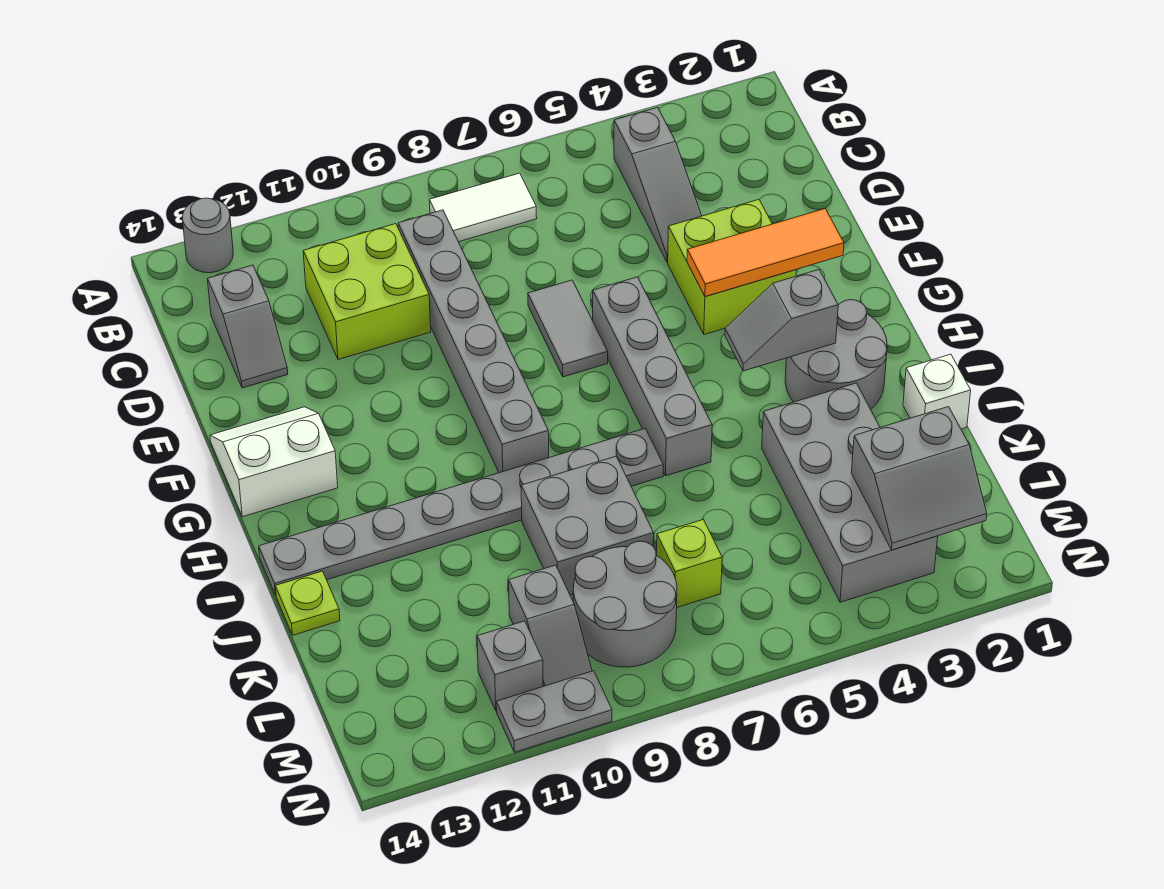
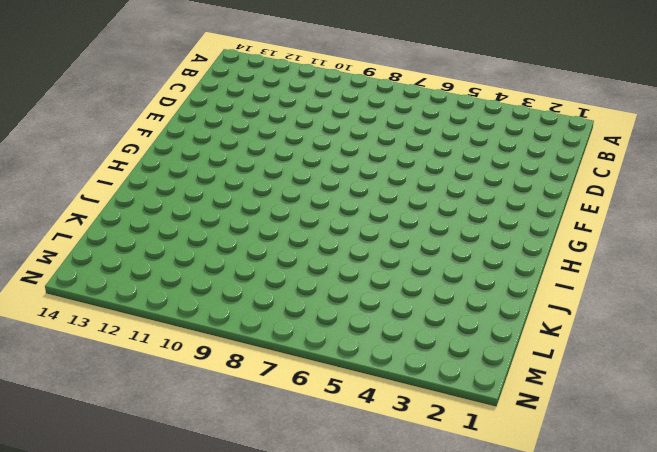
none -> grey 1x1 round brick [182,198,233,273]
none -> grey 1x3 slope [614,107,702,262]
none -> white 1x2 tile [429,173,537,242]

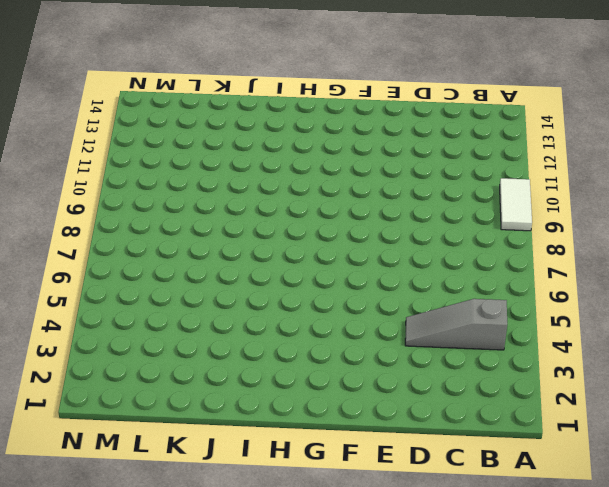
white 1x2 tile [500,178,532,231] -> white 1x2 tile moved to [429,173,537,242]
none -> grey 1x1 round brick [182,198,233,273]
none -> grey 1x6 brick [398,210,549,473]
none -> lime 2x2 brick [303,224,431,360]

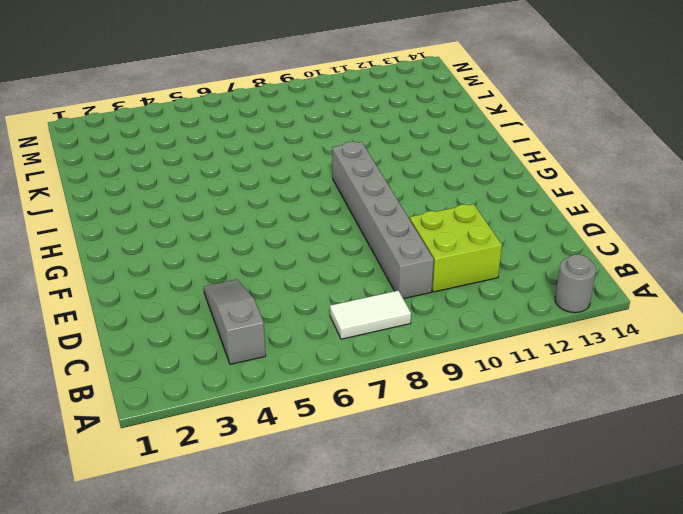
none -> grey 1x2 slope [208,265,288,388]
none -> lime 2x2 brick [668,199,797,335]
none -> grey 1x2 tile [528,280,608,377]

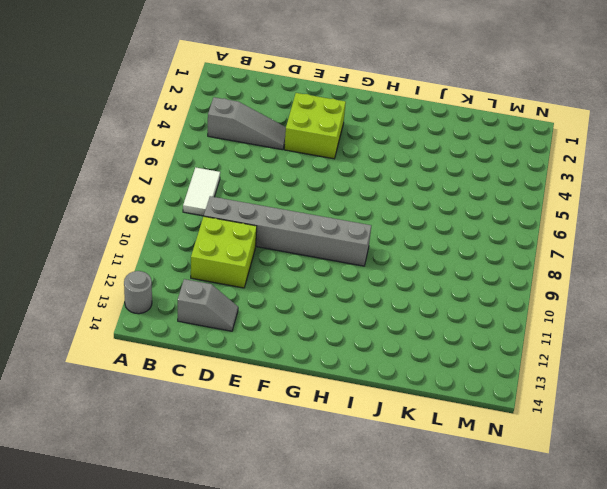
none -> grey 1x2 tile [528,280,608,377]
none -> grey 1x4 brick [593,277,712,476]
none -> white 2x2 slope [210,407,338,517]

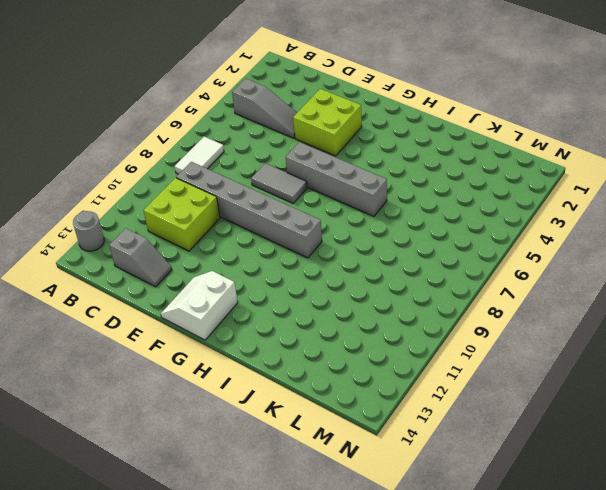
none -> grey 2x2 round brick [785,300,887,409]
none -> grey 1x8 plate [259,428,663,595]
none -> white 1x1 brick [903,354,971,429]

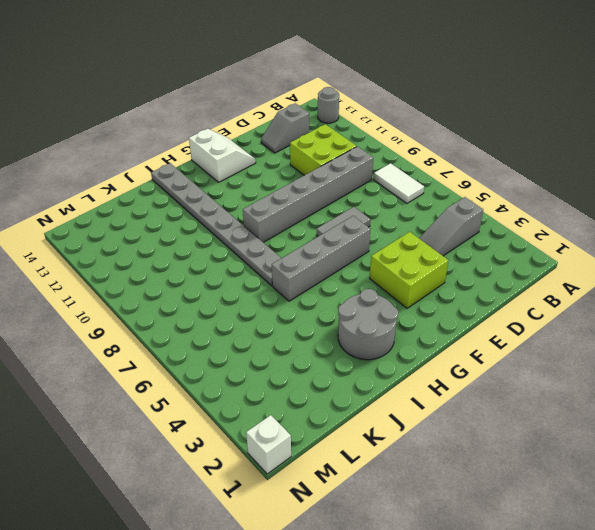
white 1x1 brick [246,415,291,474] -> white 1x1 brick moved to [903,354,971,429]
none -> grey 2x4 brick [762,383,938,602]
none -> grey 2x2 brick [521,456,654,595]
none -> lime 1x1 plate [275,571,340,635]

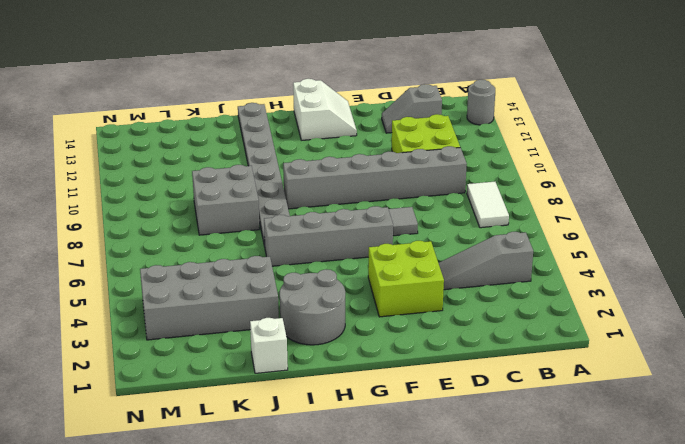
none -> lime 1x1 plate [275,571,340,635]
none -> lime 1x1 brick [657,520,722,607]
none -> grey 2x2 round brick [573,541,677,667]

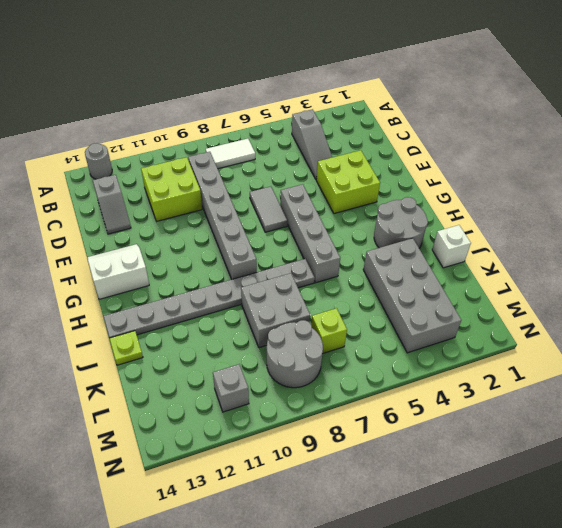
none -> grey 1x2 slope [509,565,592,686]
none -> grey 1x2 plate [496,671,612,752]
none -> orange 1x3 tile [687,209,844,296]

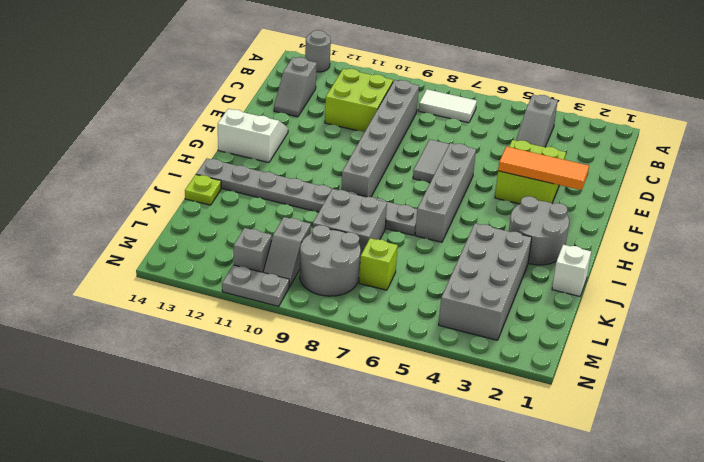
none -> grey 1x2 slope [725,270,838,371]
none -> grey 2x2 slope [851,407,987,550]

